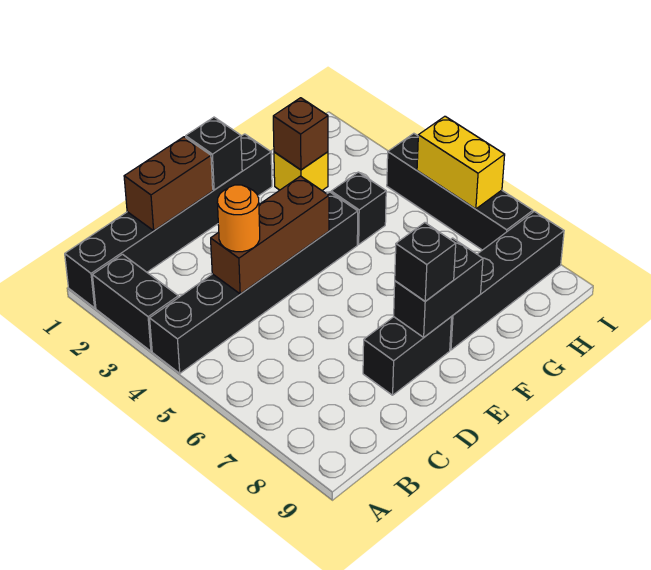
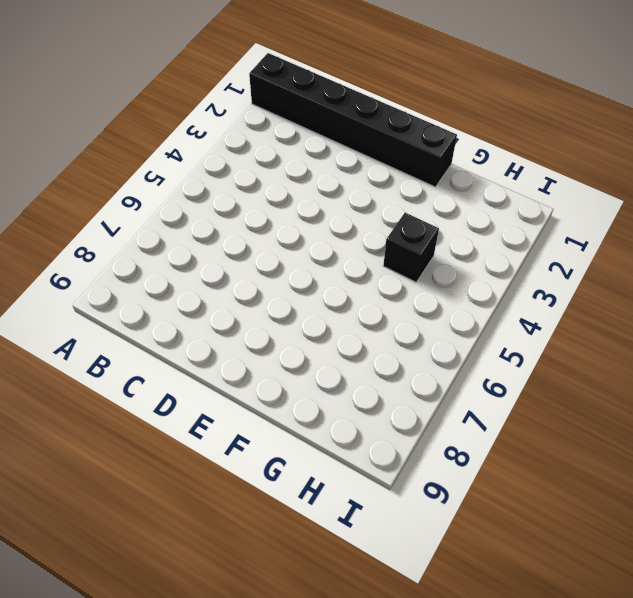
none -> black 1x2 brick [93,254,178,351]
none -> black 1x6 brick [150,192,358,373]
none -> black 1x2 brick [363,317,452,395]

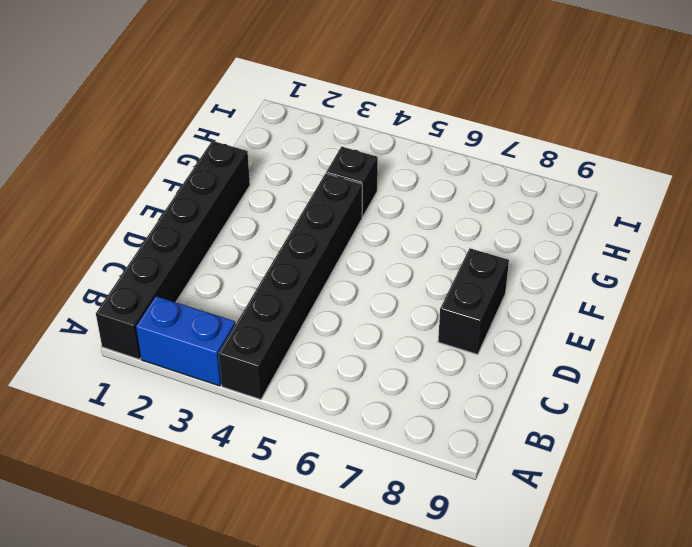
blue 1x2 brick [136,296,235,386] -> black 1x2 brick [93,254,178,351]
none -> black 1x4 brick [450,211,564,350]
none -> yellow 1x1 brick [274,152,328,190]
none -> black 1x4 brick [387,133,533,250]

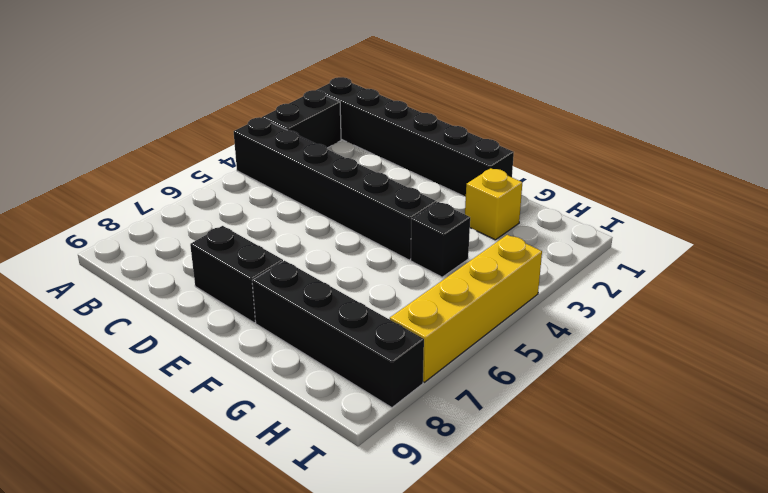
yellow 1x4 brick [390,235,542,382] -> black 1x4 brick [387,133,533,250]
none -> brown 1x2 brick [124,137,213,231]
none -> brown 1x3 brick [211,176,329,294]
none -> black 1x1 brick [186,117,242,190]

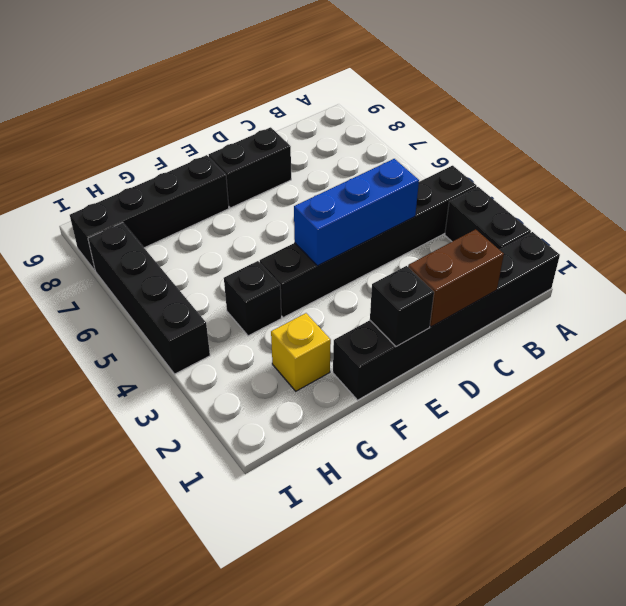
blue 1x3 brick [294,159,419,266] -> brown 1x3 brick [211,176,329,294]
none -> black 1x2 brick [394,238,483,337]
none -> brown 1x1 brick [273,98,328,170]
none -> yellow 1x2 brick [417,116,505,209]

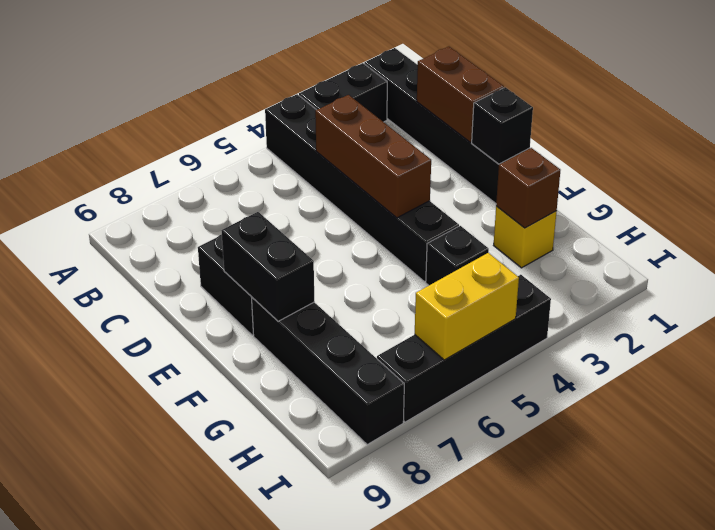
none -> orange 1x1 round brick [217,185,260,252]
none -> black 1x1 brick [395,223,456,301]

